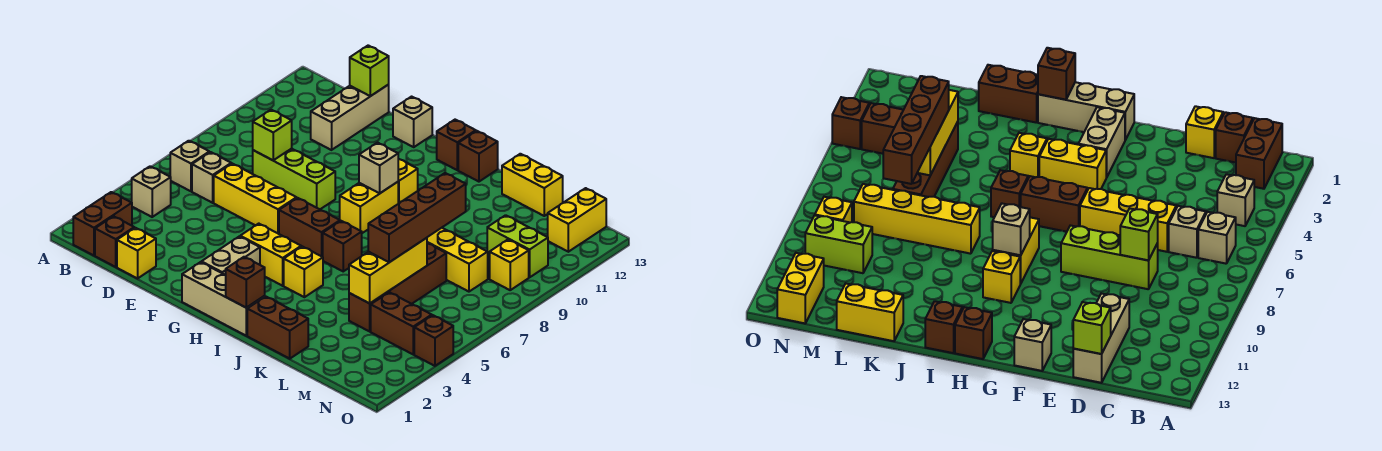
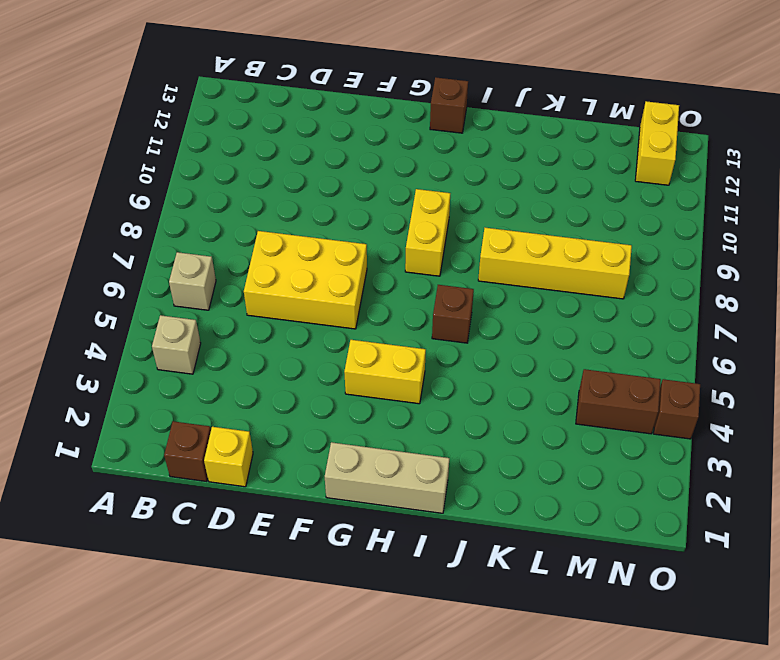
yellow 2x3 brick [244,231,367,329] -> yellow 1x3 brick [214,164,296,234]
none -> brown 1x2 brick [73,192,132,256]
none -> tan 1x1 brick [192,152,231,203]
none -> lime 1x3 brick [253,149,335,209]
none -> tan 1x3 brick [311,85,389,150]

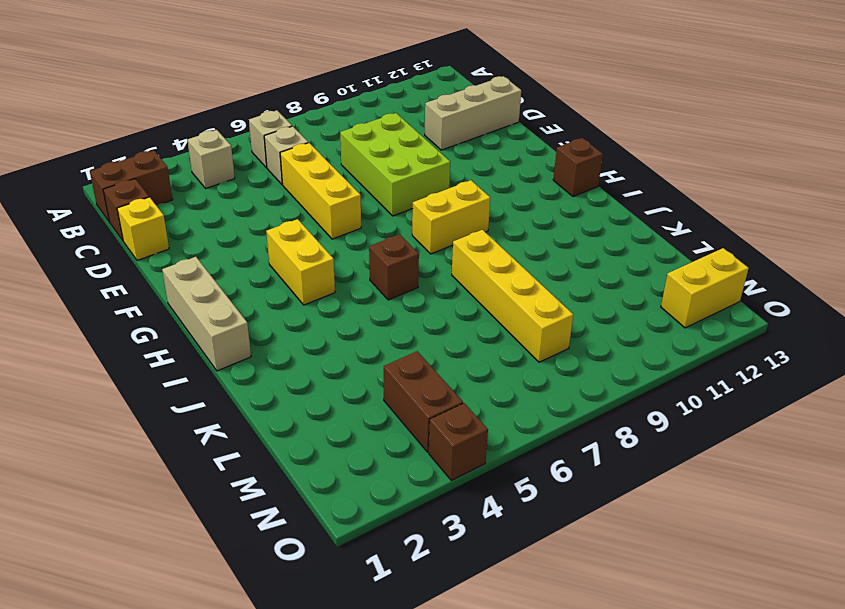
lime 2x3 brick [340,113,450,216] -> lime 1x3 brick [253,149,335,209]
none -> tan 1x1 brick [393,97,432,147]
none -> tan 1x2 brick [202,236,260,275]
none -> brown 1x2 brick [279,198,340,257]
none -> yellow 1x1 brick [398,159,418,204]

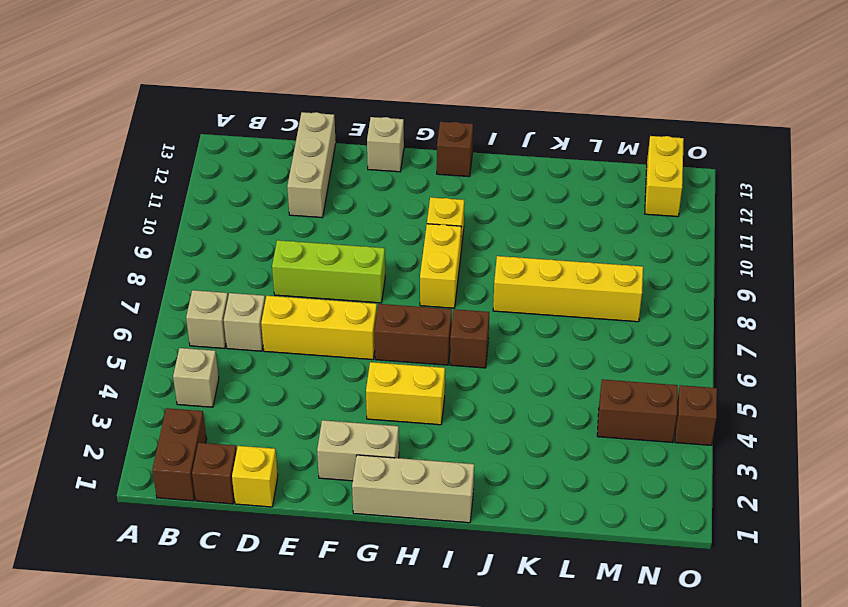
tan 1x2 brick [317,420,399,481] -> tan 1x2 brick turned to [202,236,260,275]
none -> yellow 1x1 brick [284,246,323,297]
none -> brown 1x1 brick [458,131,498,182]
none -> brown 1x2 brick [247,297,308,359]
none -> yellow 1x2 brick [502,154,563,216]

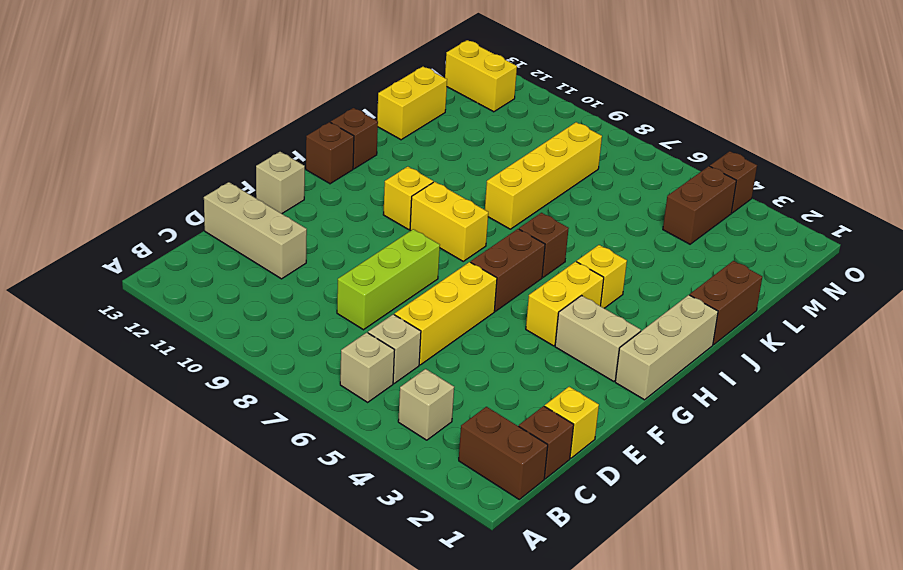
none -> brown 1x4 brick [349,243,446,331]
none -> lime 1x2 brick [487,215,548,277]
none -> yellow 1x1 brick [490,240,529,290]
none -> lime 1x1 brick [253,110,292,160]

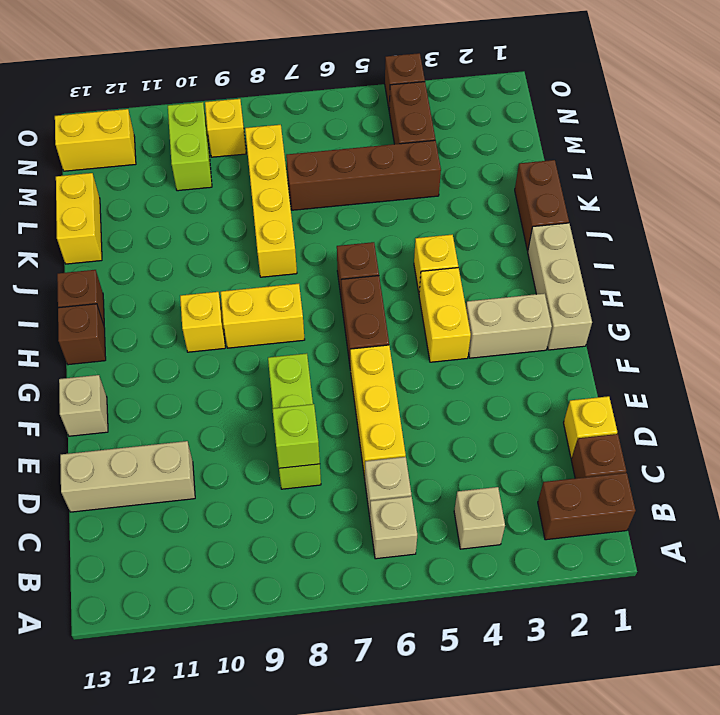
none -> lime 1x1 brick [350,45,389,96]
none -> tan 1x1 brick [359,143,398,193]
none -> brown 1x1 brick [226,257,265,308]
none -> yellow 1x3 brick [349,238,427,303]

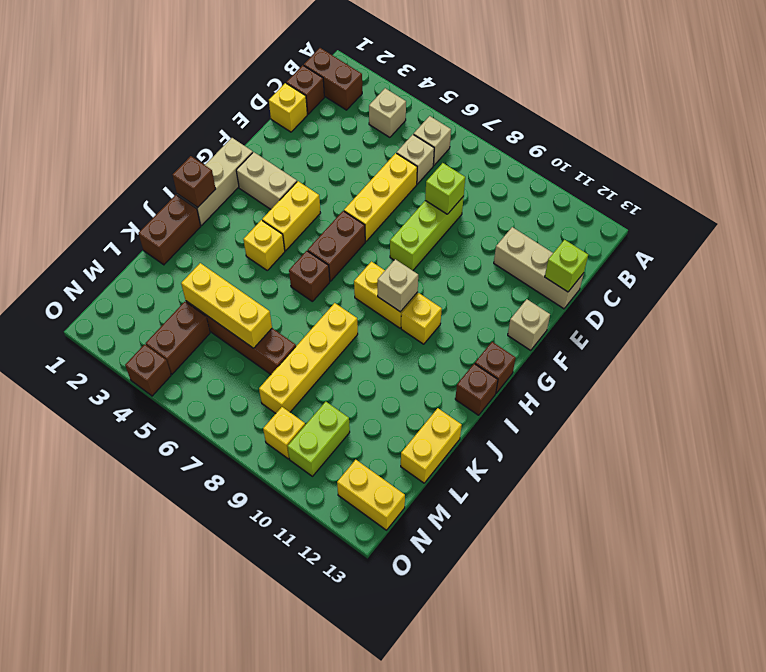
none -> brown 1x4 brick [368,173,466,262]

